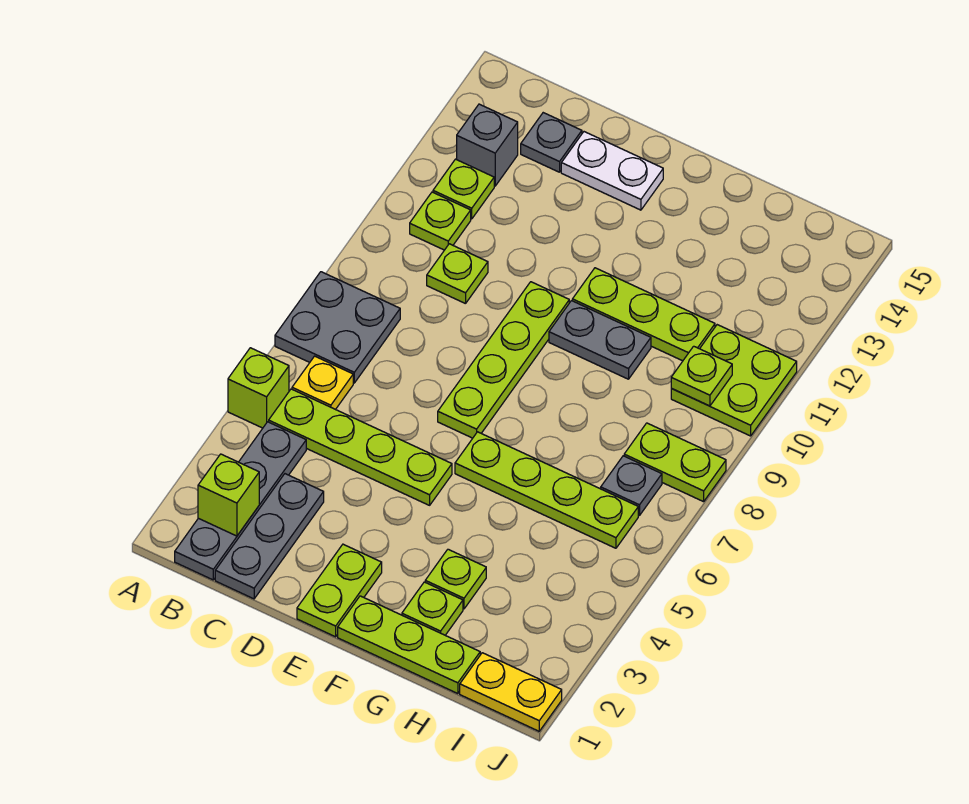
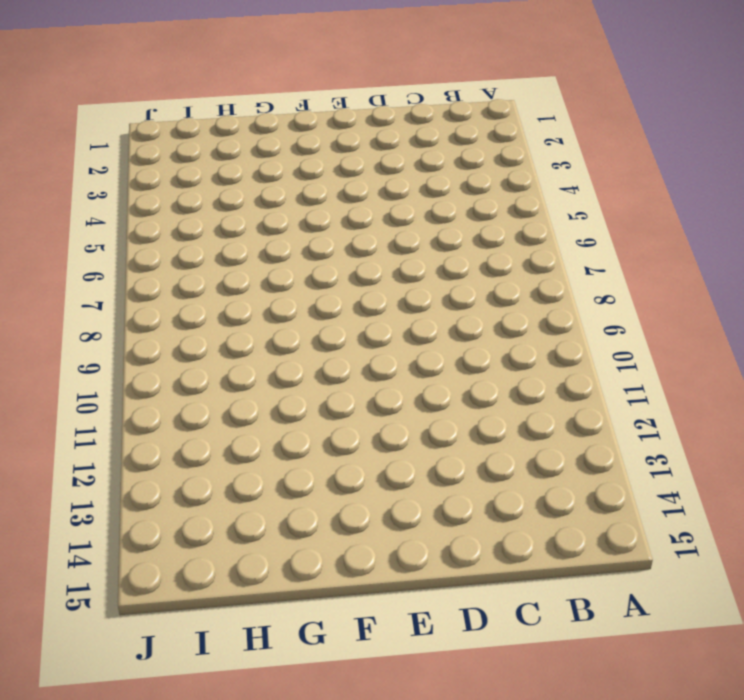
none -> lime 1x1 brick [228,348,289,428]
none -> grey 2x2 plate [275,272,400,383]
none -> grey 1x4 plate [175,422,306,580]

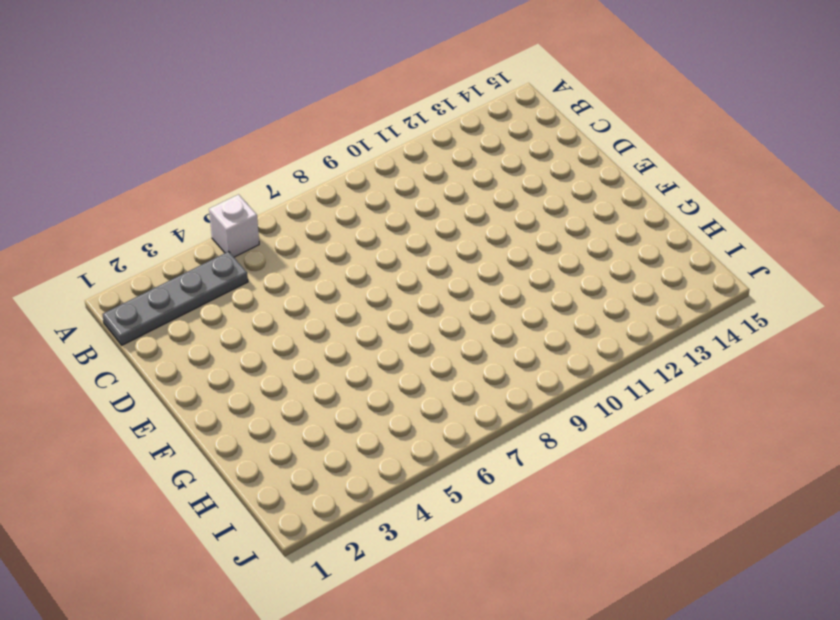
white 1x1 brick [209,195,259,257] -> lime 1x1 brick [228,348,289,428]
none -> grey 2x2 plate [275,272,400,383]
none -> lime 1x4 plate [269,389,452,505]
none -> yellow 1x1 plate [292,356,353,410]

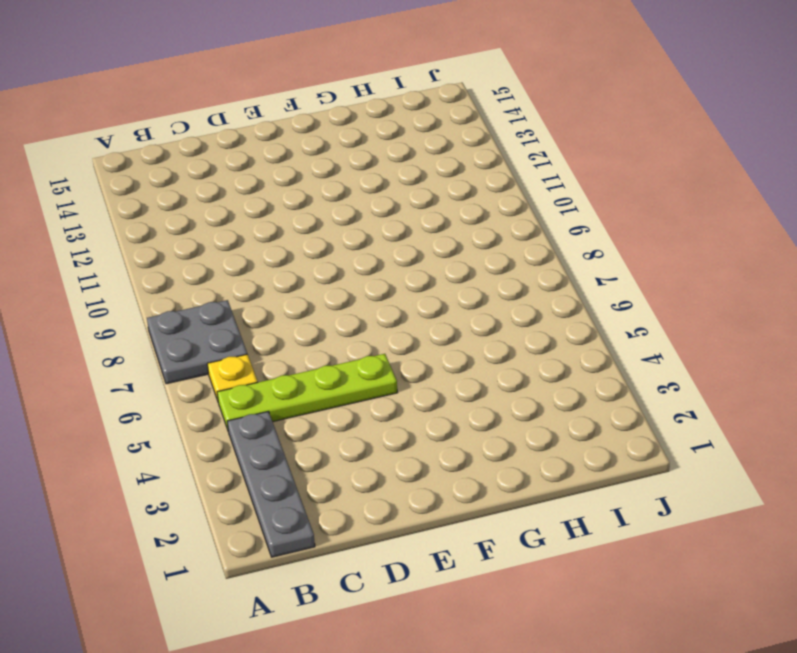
none -> lime 1x1 brick [228,348,289,428]
none -> lime 1x1 plate [410,192,471,250]
none -> lime 1x1 plate [433,159,494,219]

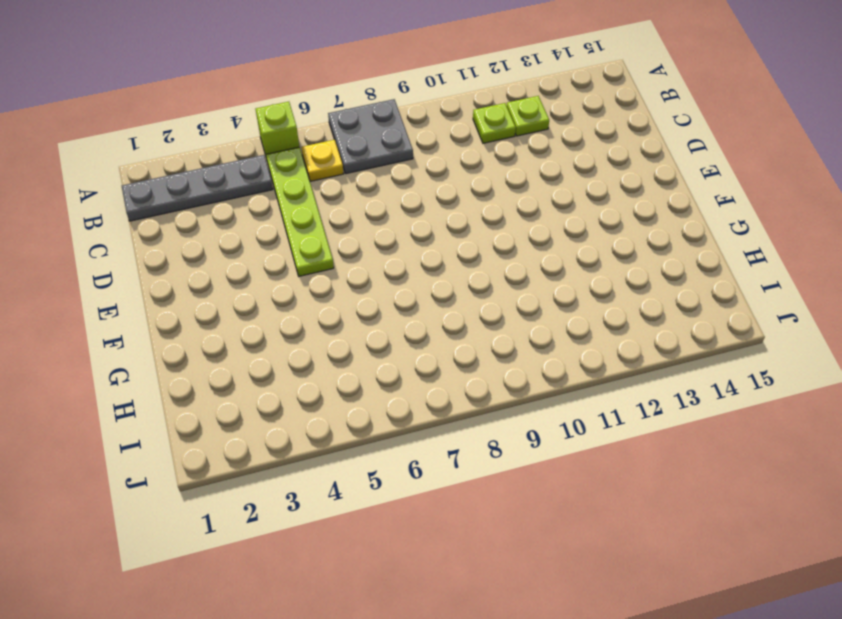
none -> grey 1x1 brick [457,104,518,186]
none -> grey 1x3 plate [215,474,324,599]
none -> lime 1x1 plate [427,244,488,304]

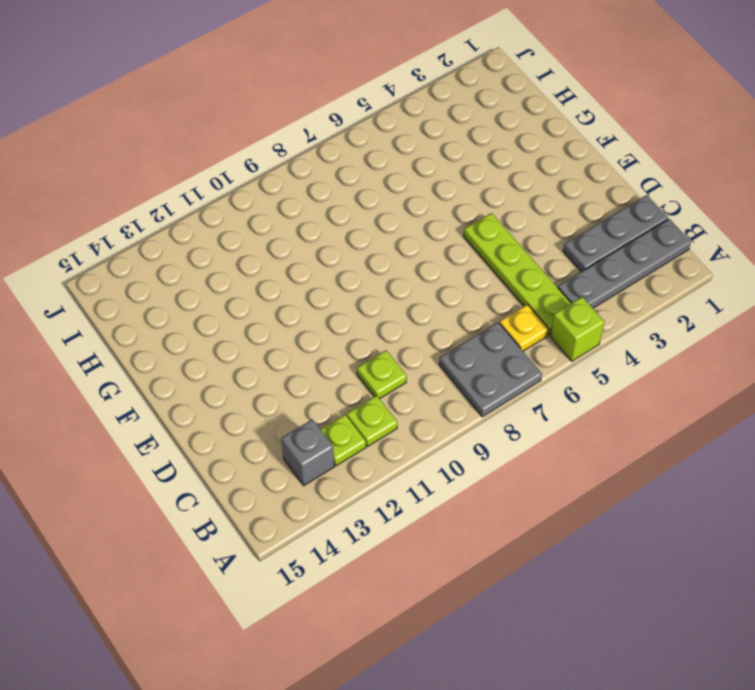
none -> grey 1x1 plate [521,113,582,172]
none -> white 1x2 plate [561,132,663,210]
none -> lime 1x2 plate [297,544,382,637]

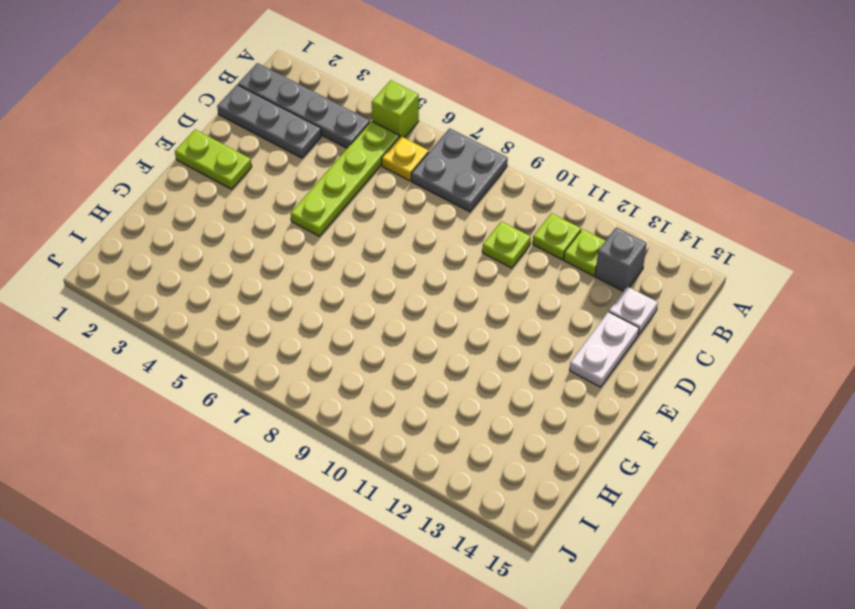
white 1x1 plate [609,286,658,335] -> grey 1x1 plate [521,113,582,172]
none -> lime 1x4 plate [438,282,569,438]
none -> lime 1x3 plate [338,596,480,694]
none -> lime 1x4 plate [455,432,638,548]

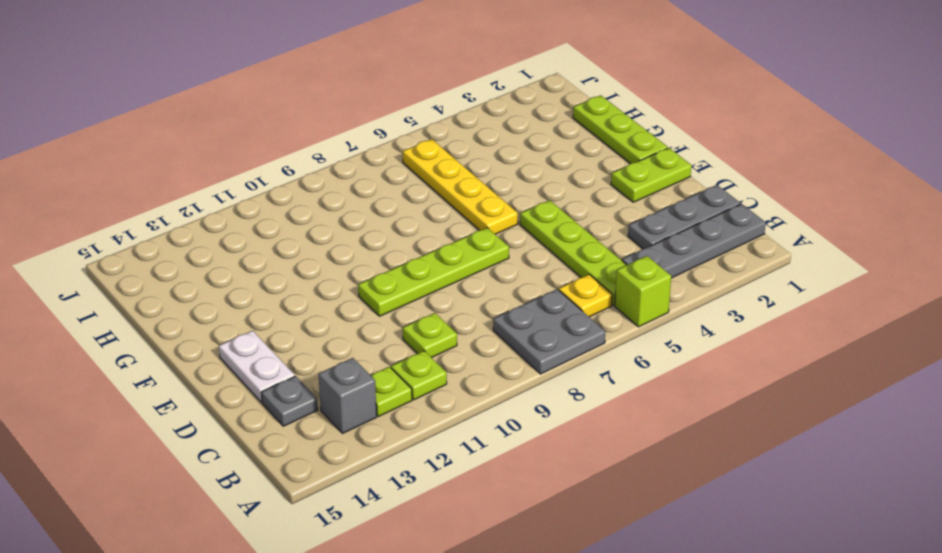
yellow 1x4 plate [403,139,518,234] -> lime 1x4 plate [455,432,638,548]
none -> grey 1x2 plate [549,301,651,379]
none -> lime 1x3 plate [572,268,715,361]
none -> lime 1x1 plate [402,582,463,635]

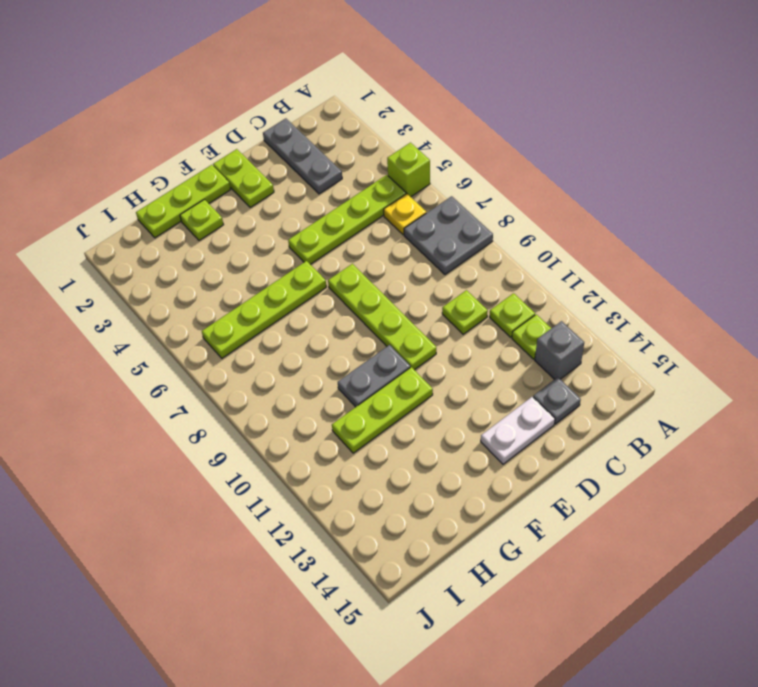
none -> grey 1x4 plate [175,422,306,580]
none -> lime 1x1 plate [425,549,486,609]
none -> yellow 1x2 plate [460,653,562,731]

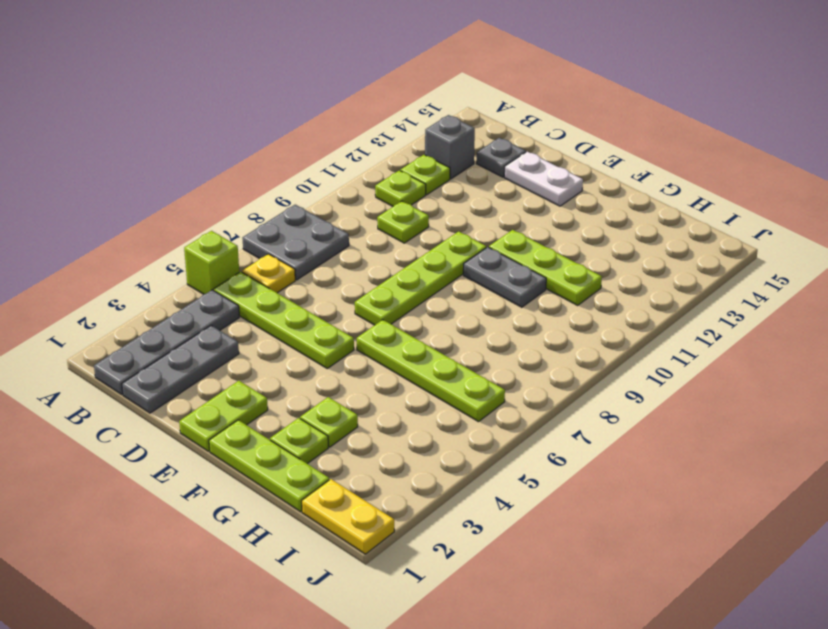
none -> grey 1x1 plate [601,456,662,516]
none -> lime 1x2 plate [624,423,726,502]
none -> lime 2x2 plate [671,325,797,436]

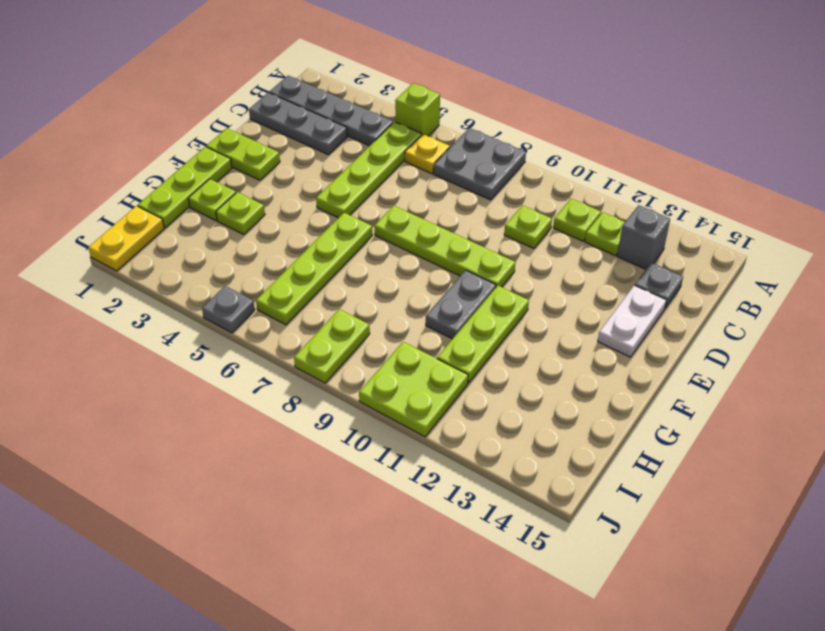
grey 1x1 plate [202,286,255,333] -> grey 1x1 plate moved to [601,456,662,516]
none -> lime 1x1 brick [198,454,259,536]
none -> lime 1x1 plate [671,346,732,406]

